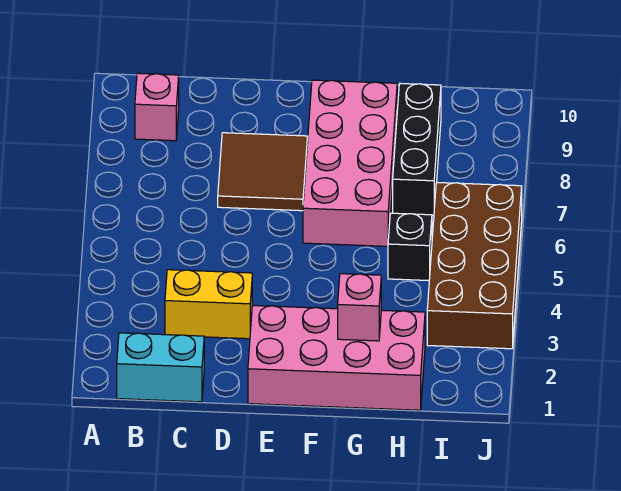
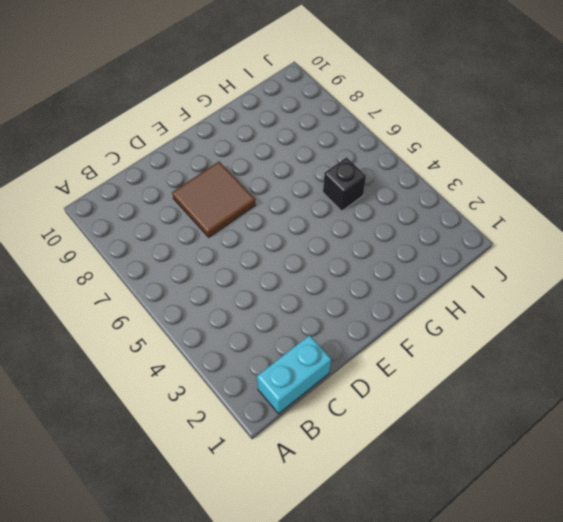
none -> pink 1x1 brick [135,73,179,141]
none -> yellow 1x2 brick [165,270,252,339]

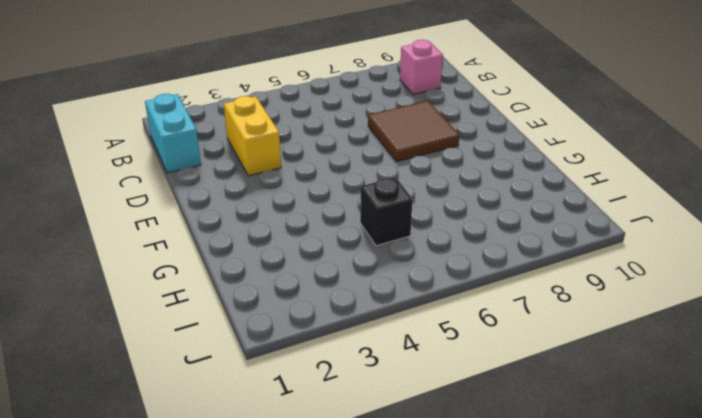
none -> pink 2x4 brick [248,305,425,410]
none -> pink 2x4 brick [303,80,397,246]

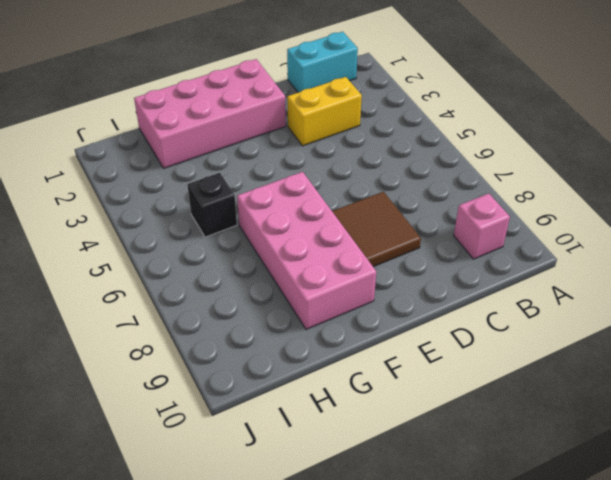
none -> black 1x3 brick [393,84,441,216]
none -> brown 2x4 brick [427,182,522,349]

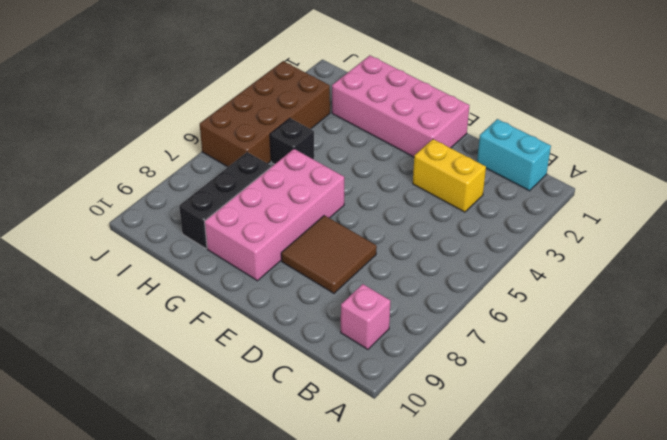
none -> pink 1x1 brick [338,274,381,341]

